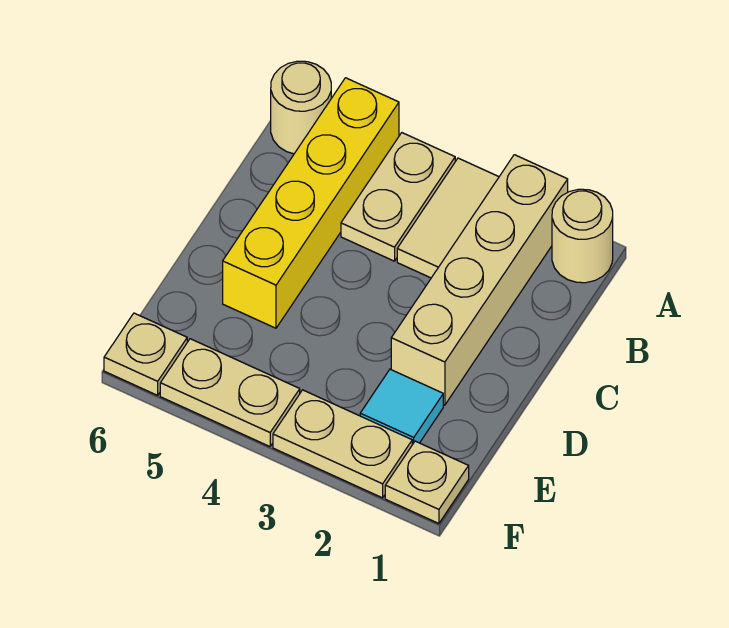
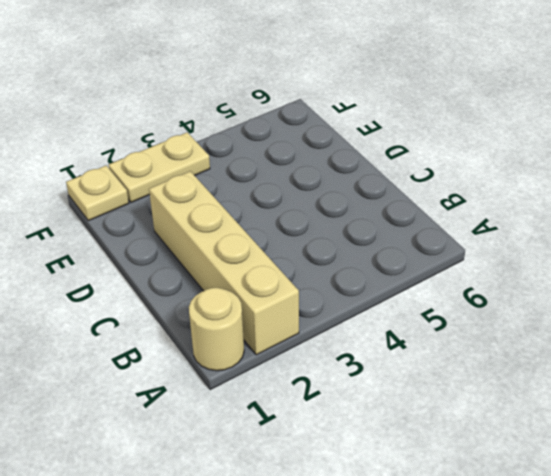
none -> tan 1x2 tile [397,158,499,278]
none -> tan 1x2 plate [341,133,455,261]

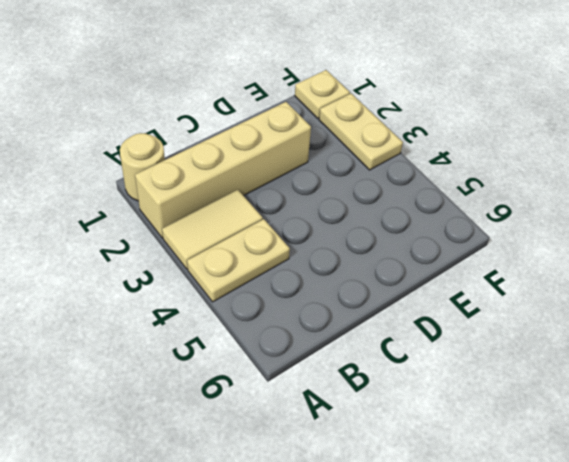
none -> yellow 1x4 brick [223,78,399,328]
none -> tan 1x1 round brick [271,61,331,154]

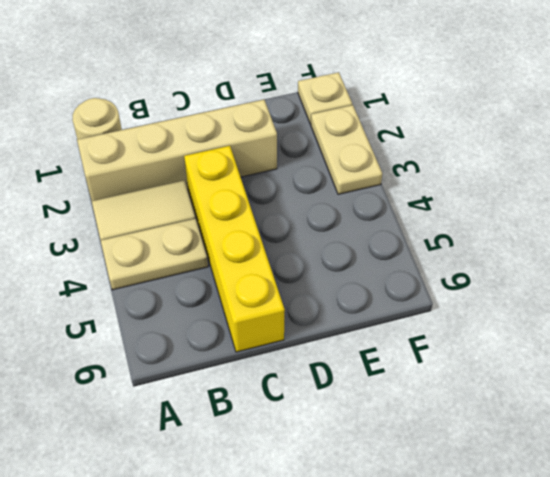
yellow 1x4 brick [184,146,285,352] -> yellow 1x4 brick turned to [223,78,399,328]
none -> tan 1x1 round brick [271,61,331,154]
none -> cyan 1x1 tile [360,369,443,445]

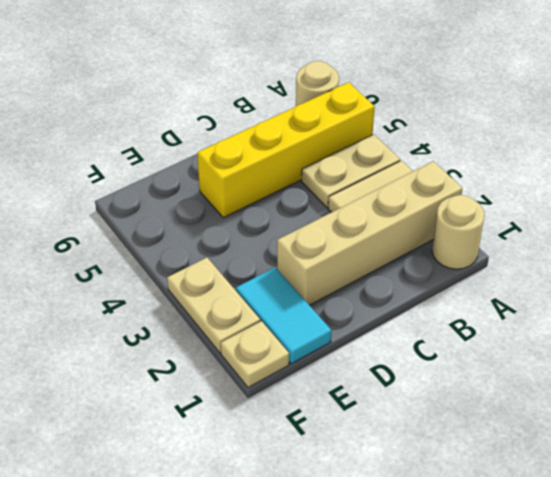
cyan 1x2 tile [236,267,332,364] -> cyan 1x1 tile [360,369,443,445]
none -> tan 1x2 plate [160,339,300,447]
none -> tan 1x1 plate [104,313,187,395]

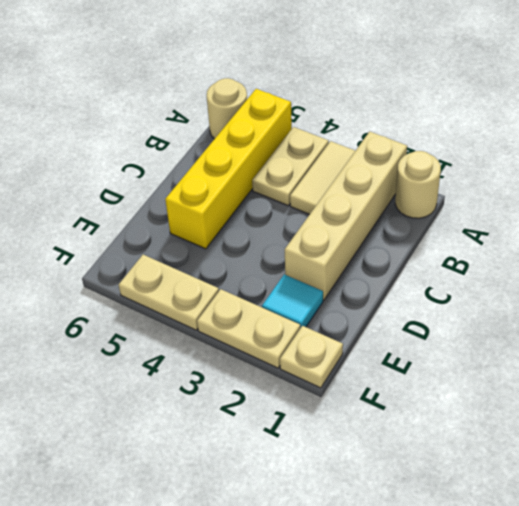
none -> tan 1x1 plate [104,313,187,395]

